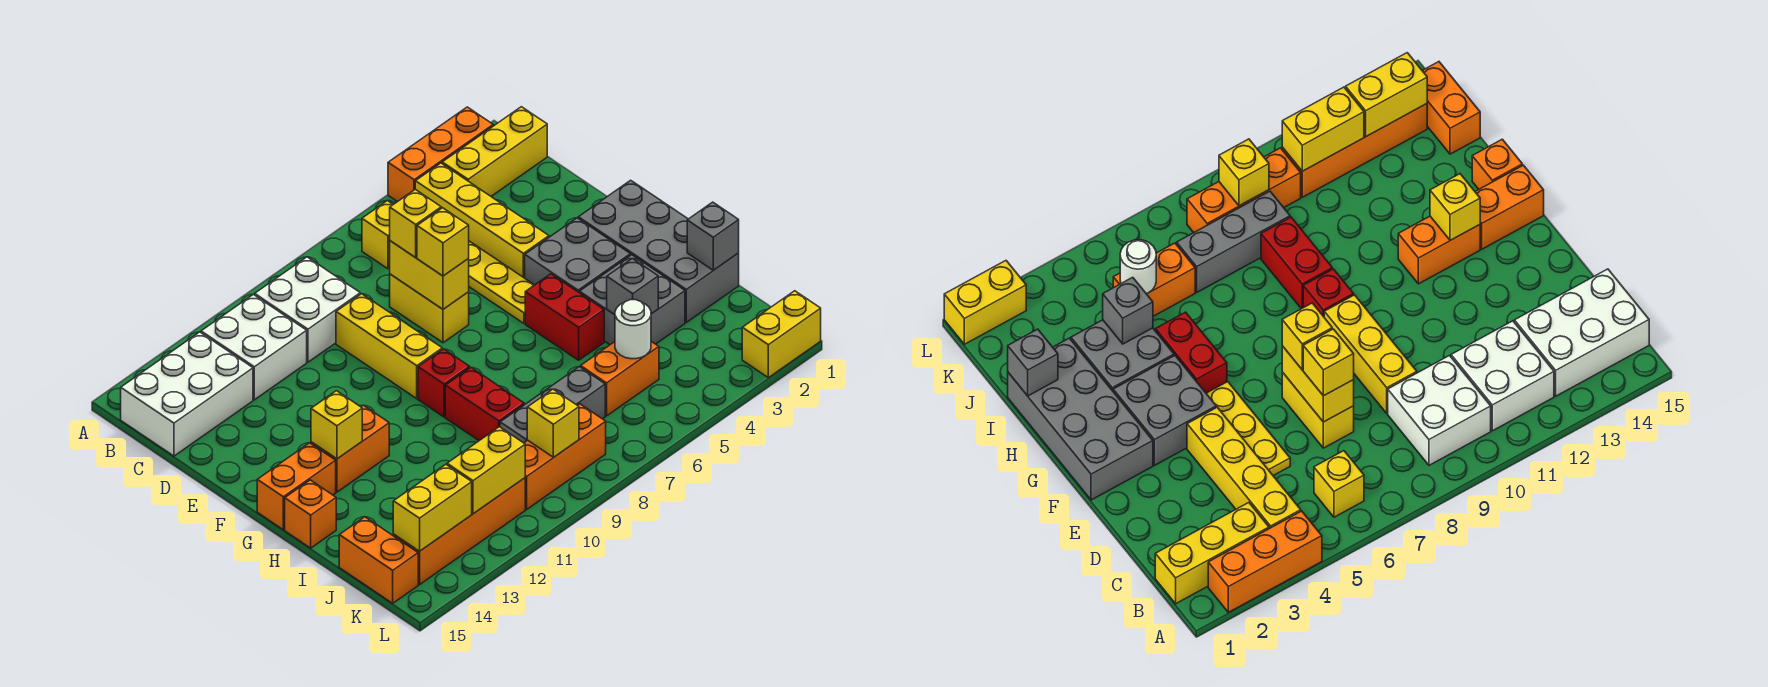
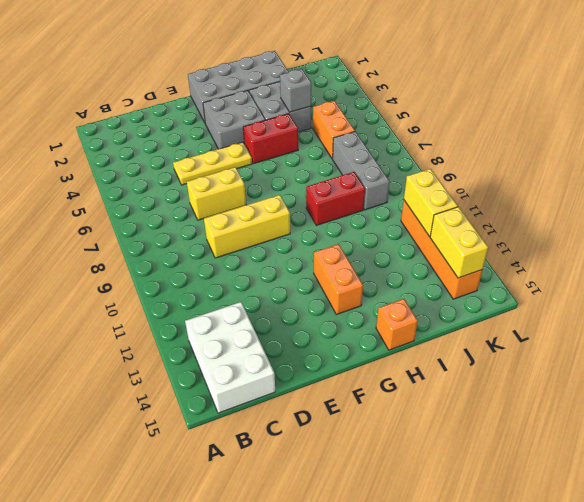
none -> orange 1x3 brick [388,107,493,202]
none -> yellow 1x3 brick [442,107,547,196]
none -> yellow 1x4 brick [415,163,549,278]
none -> yellow 1x1 brick [362,201,393,269]

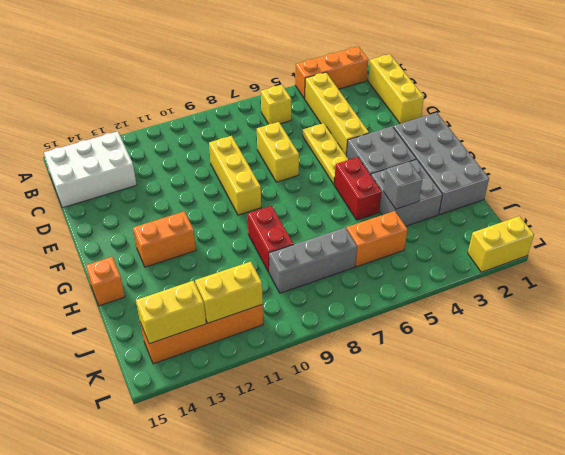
yellow 1x3 brick [368,54,424,124] -> yellow 1x3 brick turned to [442,107,547,196]
none -> white 2x2 brick [255,257,360,362]
none -> white 2x2 brick [201,294,307,400]
none -> red 1x1 brick [418,349,470,417]
none -> orange 1x2 brick [257,443,336,530]

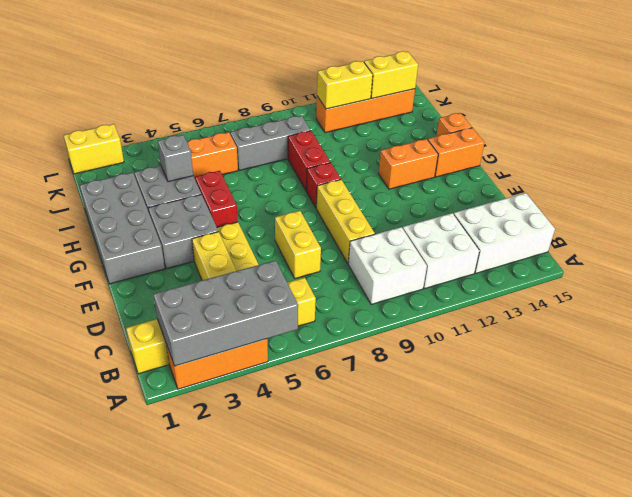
grey 2x4 brick [153,260,298,366] -> none
none -> orange 1x2 brick [339,517,418,603]
none -> orange 1x3 brick [524,404,606,509]
none -> yellow 1x2 brick [390,241,469,309]
none -> yellow 1x1 brick [311,391,362,459]

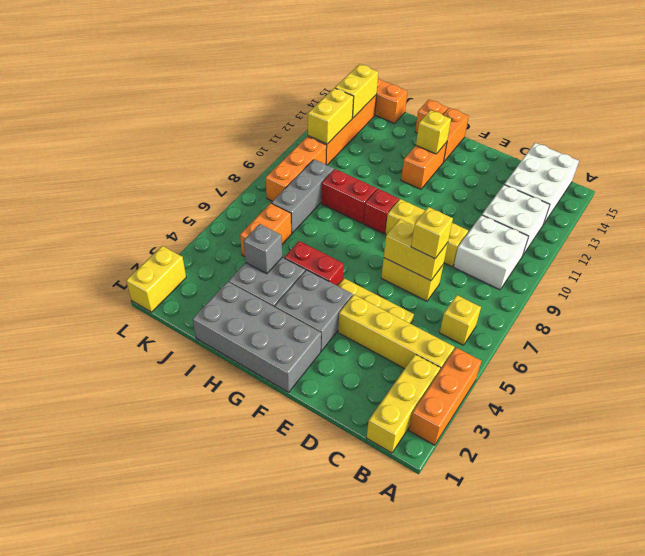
none -> grey 1x1 brick [687,202,739,270]
none -> white 1x1 round brick [615,300,651,359]
none -> yellow 1x1 brick [527,389,579,457]
none -> yellow 1x1 brick [417,208,469,276]

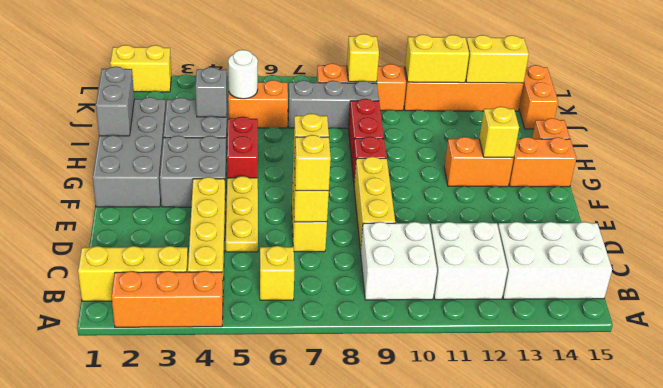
grey 1x2 brick [96,66,134,136] -> grey 1x1 brick [687,202,739,270]

